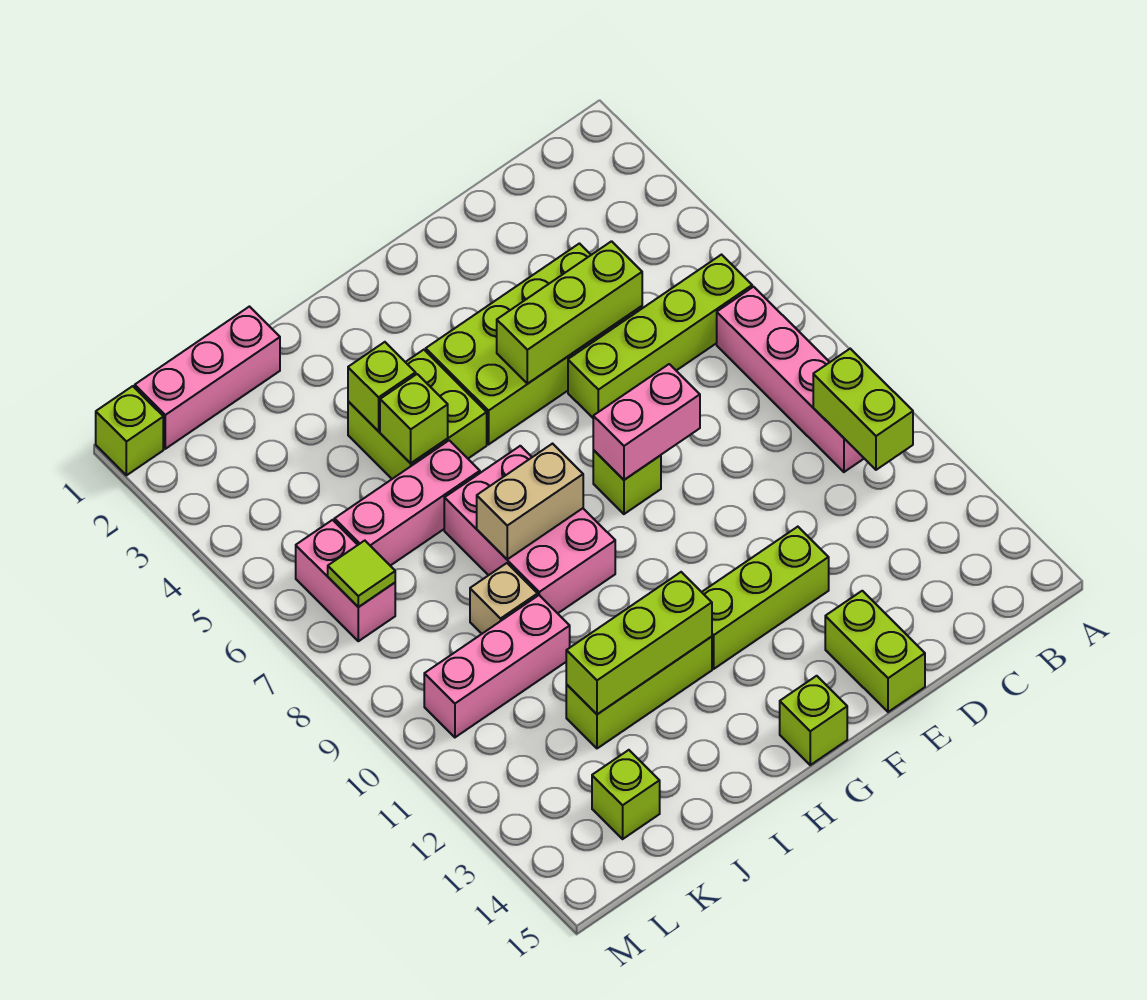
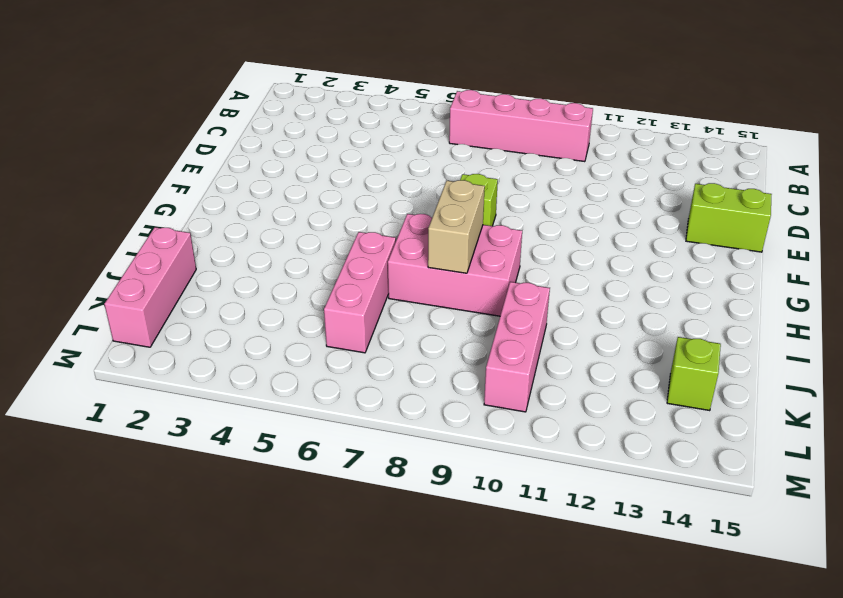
none -> lime 1x4 brick [568,255,752,418]
none -> lime 2x4 brick [426,244,642,444]
none -> lime 1x3 brick [702,527,829,669]

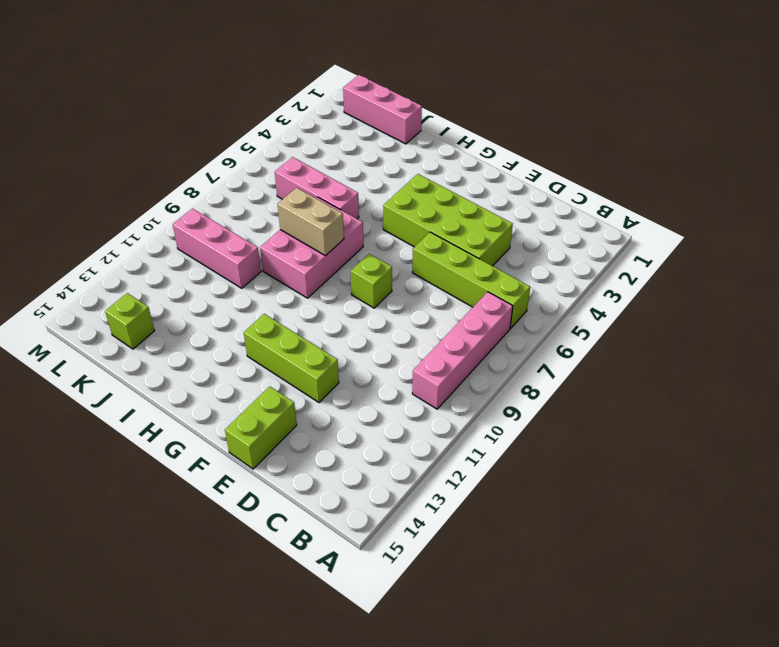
none -> lime 1x1 brick [780,676,847,765]
none -> lime 2x2 brick [348,350,487,479]
none -> lime 1x3 brick [566,637,712,748]

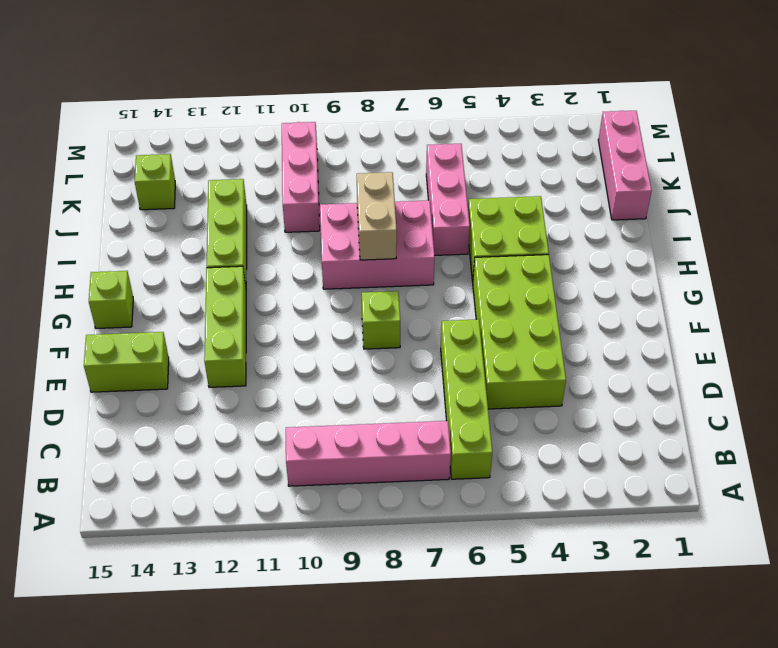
none -> tan 1x1 brick [470,563,538,634]
none -> pink 1x2 brick [296,520,395,641]
none -> lime 1x1 brick [96,386,163,475]

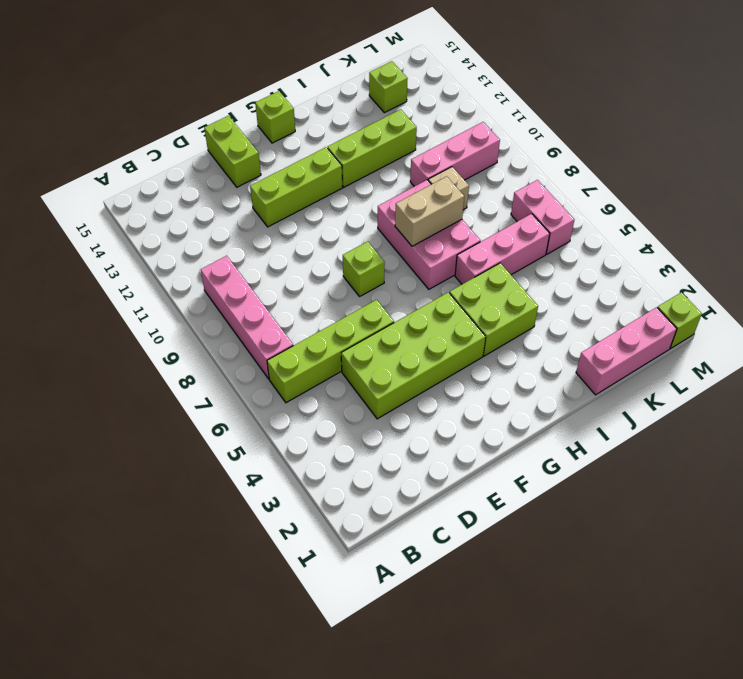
none -> lime 1x2 brick [813,349,913,470]
none -> lime 1x3 brick [497,241,642,384]
none -> pink 1x2 brick [593,364,700,480]

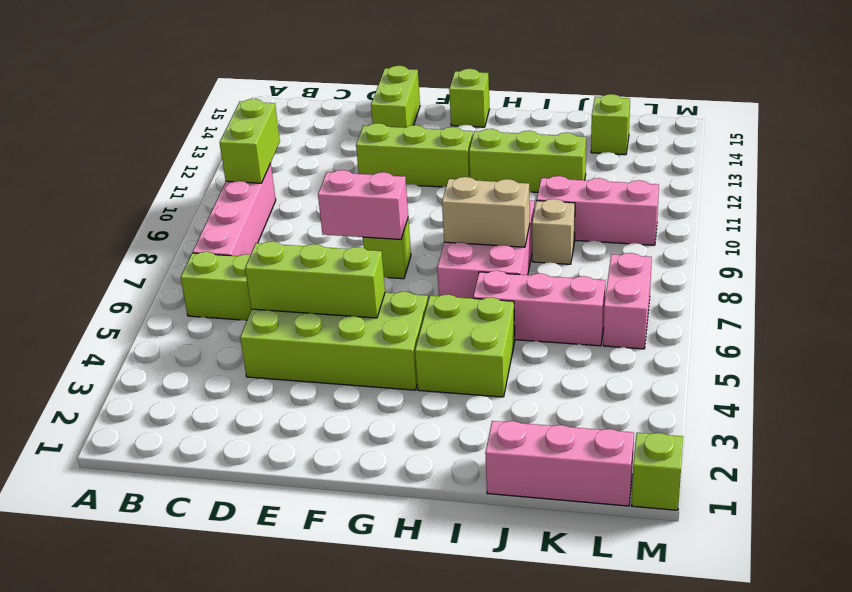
none -> lime 1x3 brick [566,572,712,714]
none -> lime 1x1 brick [348,342,416,431]
none -> lime 1x1 brick [380,374,448,463]

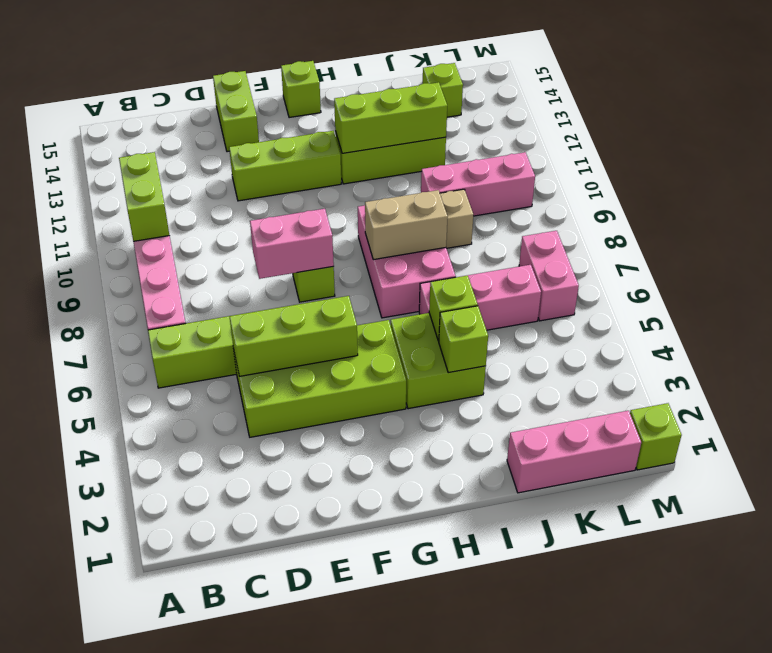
none -> lime 1x1 tile [328,541,395,607]

